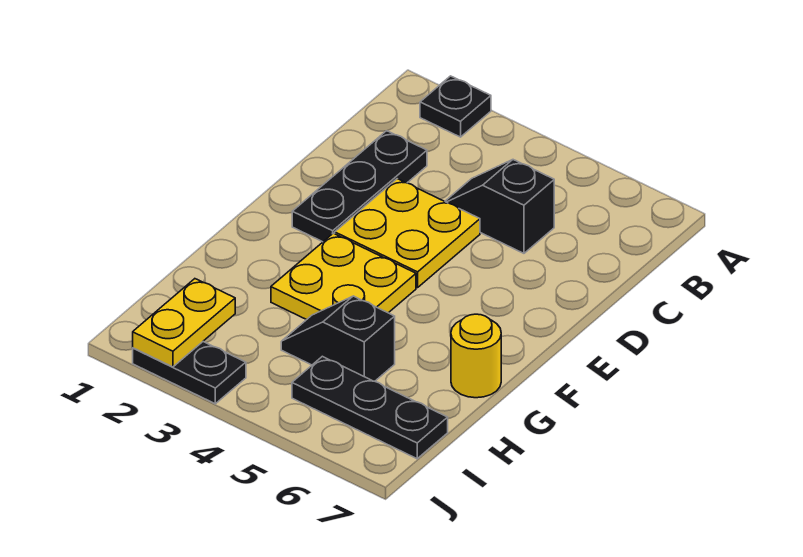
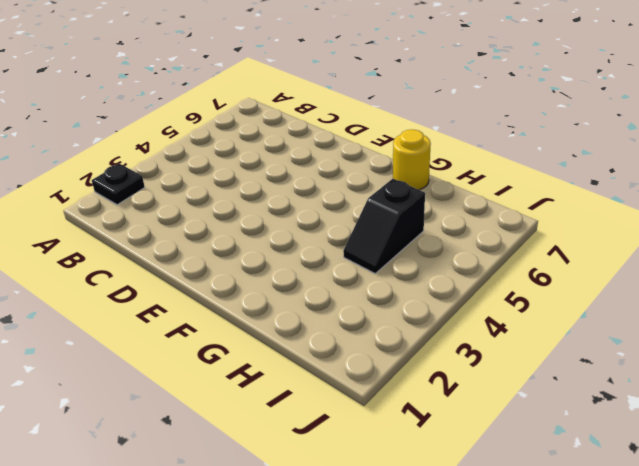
none -> black 1x3 plate [292,131,427,242]
none -> black 1x2 slope [445,160,554,253]

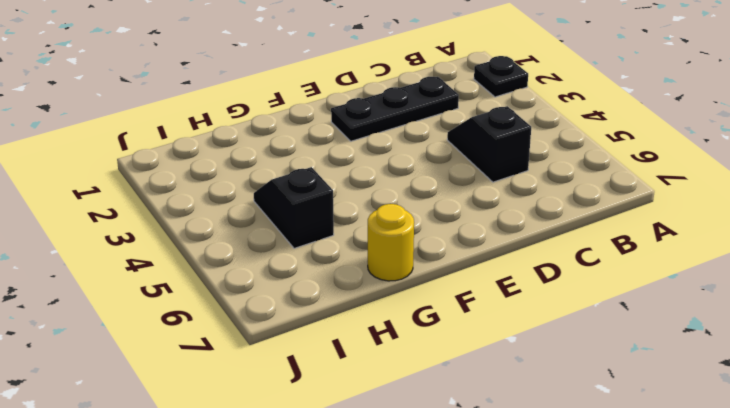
none -> yellow 2x2 plate [335,179,480,288]
none -> yellow 2x2 plate [271,233,416,320]

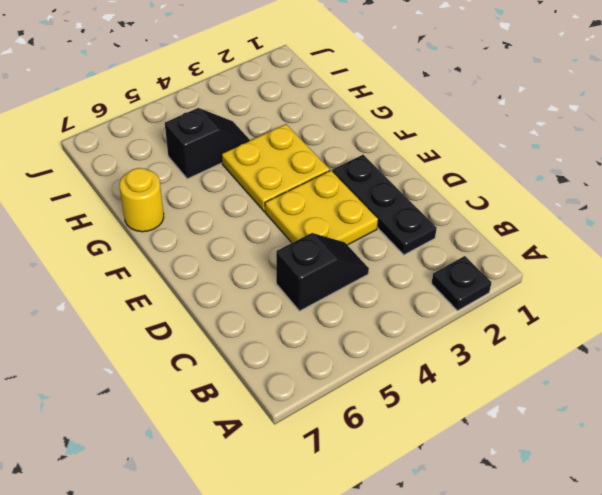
none -> black 1x3 plate [292,356,448,459]
none -> black 1x2 plate [133,342,246,404]

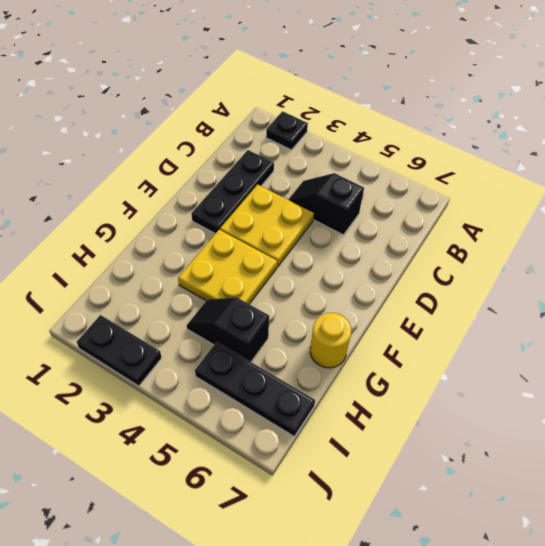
none -> yellow 1x2 plate [133,279,235,367]

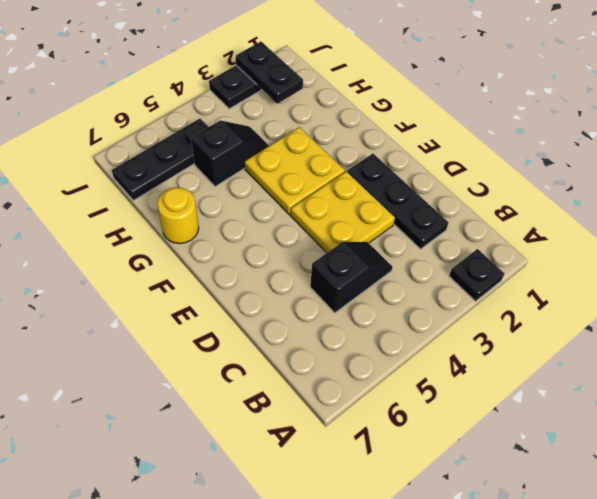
black 1x2 plate [236,41,303,104] -> yellow 1x2 plate [133,279,235,367]

